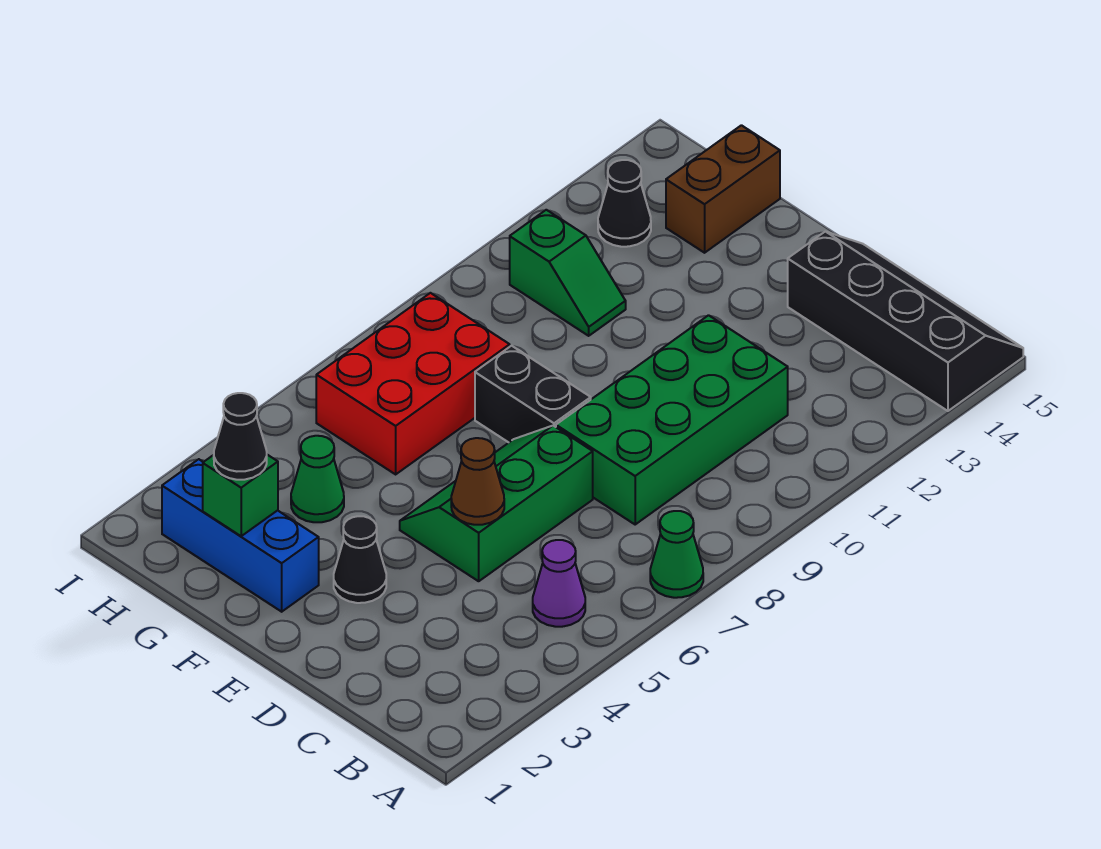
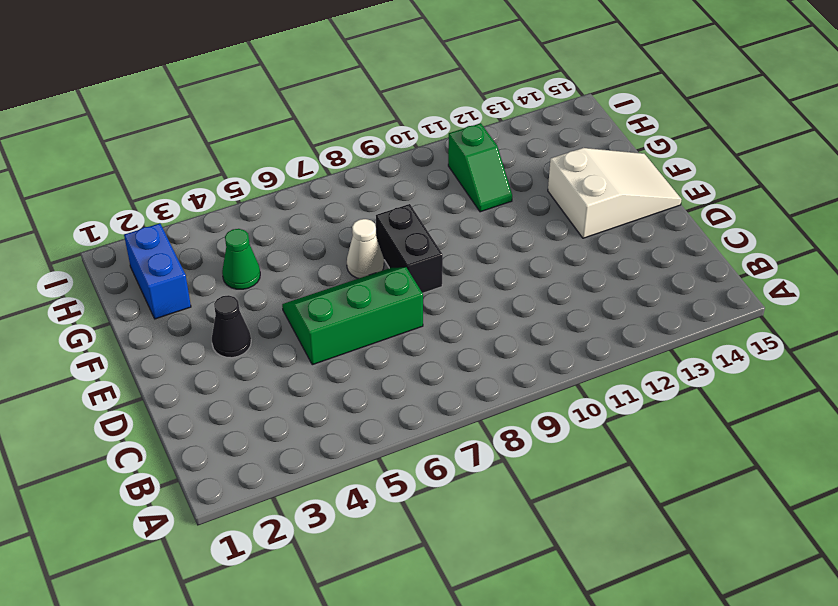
white 2x3 slope [548,148,682,238] -> none
white 1x1 cone [347,219,384,278] -> none
blue 1x2 brick [124,223,191,319] -> blue 1x3 brick [162,459,319,612]
none -> green 1x1 cone [650,511,703,598]
none -> black 2x4 slope [788,232,1023,411]
none -> purple 1x1 cone [533,540,585,627]

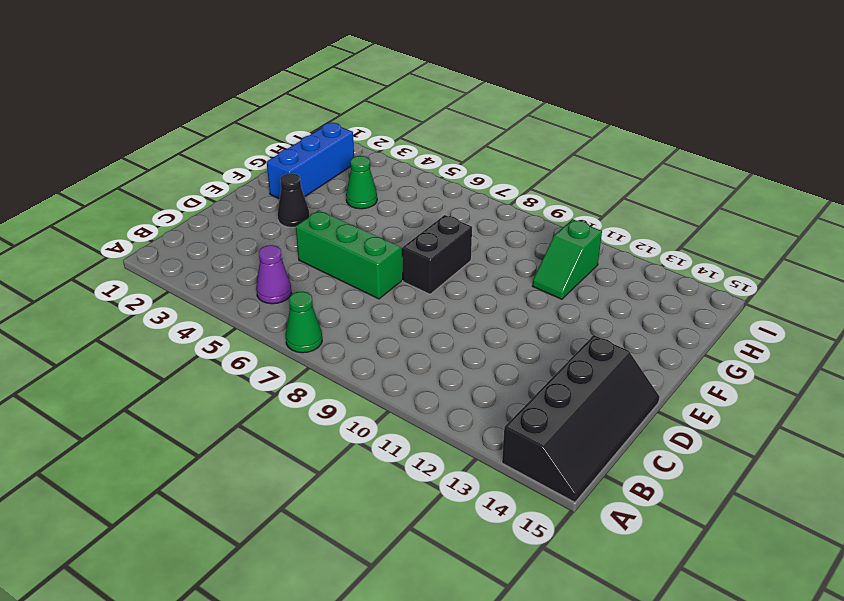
none -> green 2x4 brick [556,315,788,524]
none -> red 2x3 brick [316,293,510,474]
none -> brown 1x2 brick [666,125,780,253]

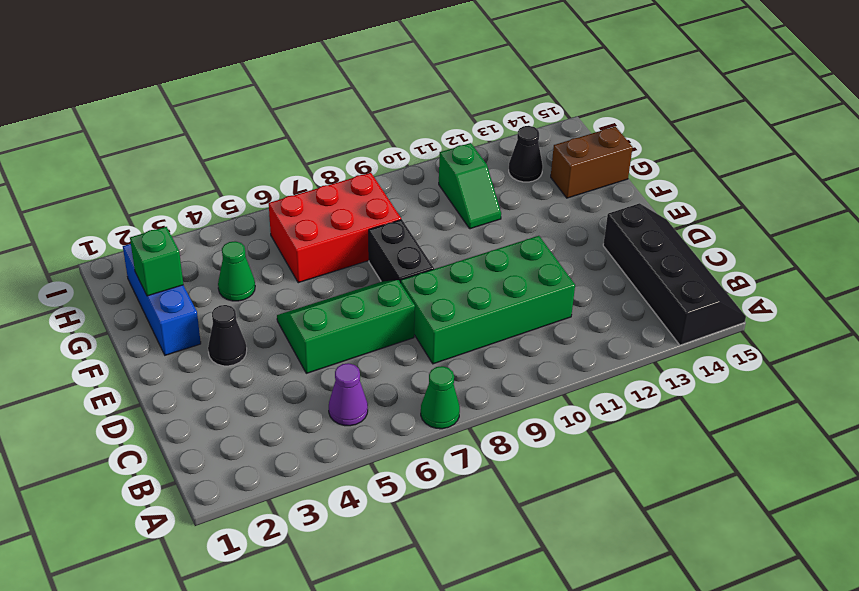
none -> brown 1x1 cone [451,438,504,525]
none -> black 1x1 cone [214,393,267,480]

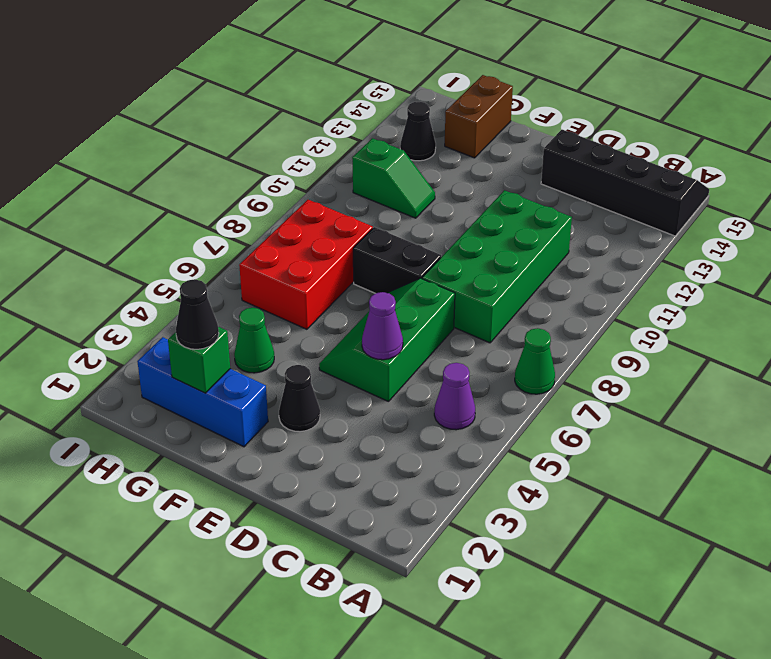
purple 1x1 cone [362,292,403,360] -> brown 1x1 cone [451,438,504,525]

